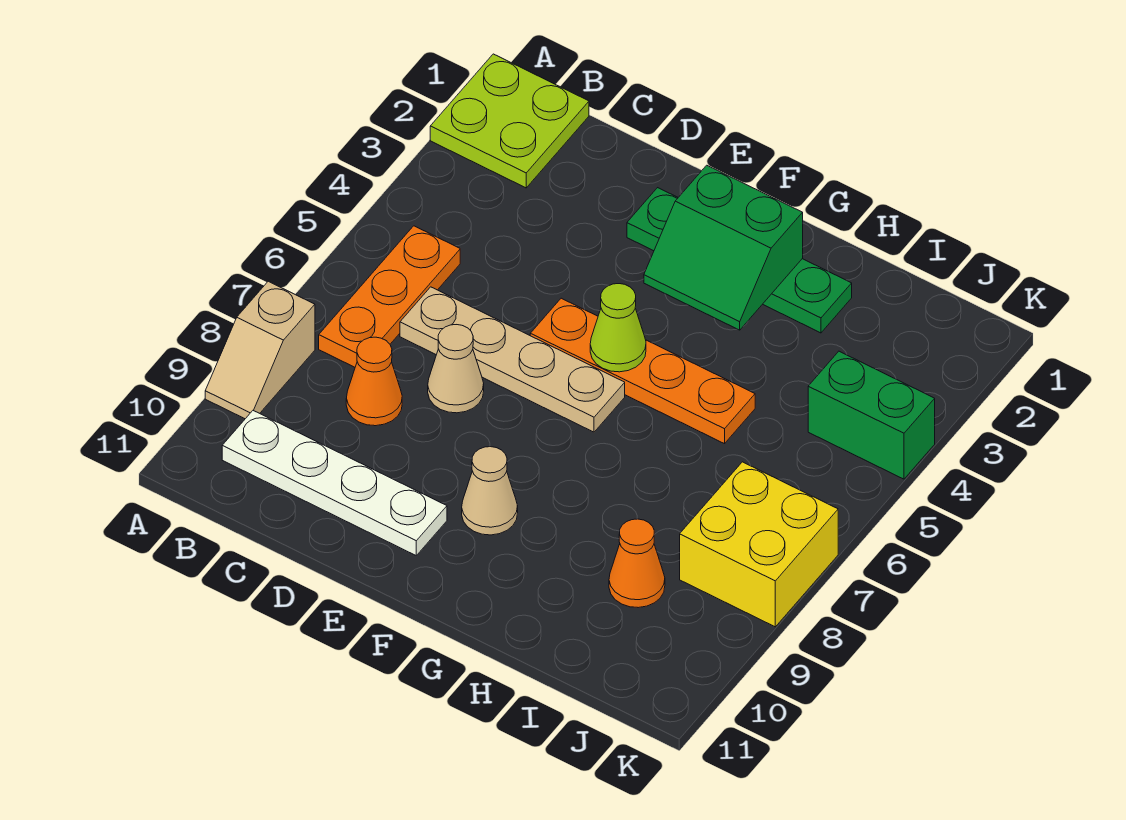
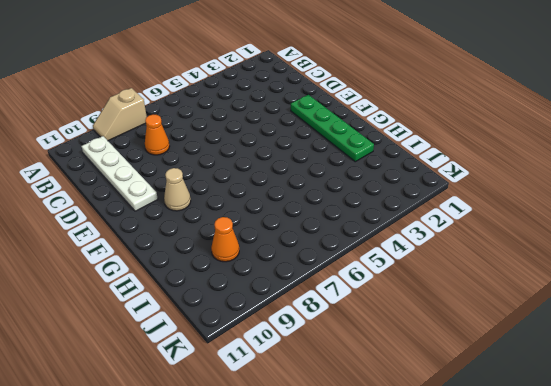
none -> lime 2x2 plate [430,54,589,188]
none -> orange 1x3 plate [319,226,460,367]
none -> tan 1x4 plate [400,287,625,432]

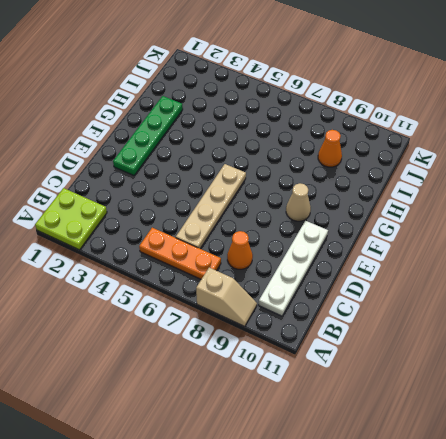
none -> tan 1x1 cone [428,325,484,413]
none -> orange 1x4 plate [530,298,755,444]
none -> green 1x2 brick [808,351,935,479]

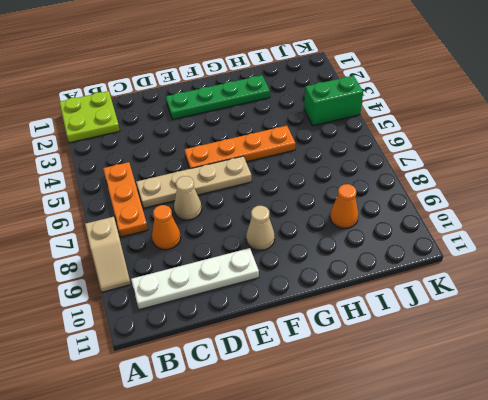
none -> yellow 2x2 brick [680,462,838,627]
none -> green 2x2 slope [644,165,803,330]
none -> lime 1x1 cone [590,284,646,372]

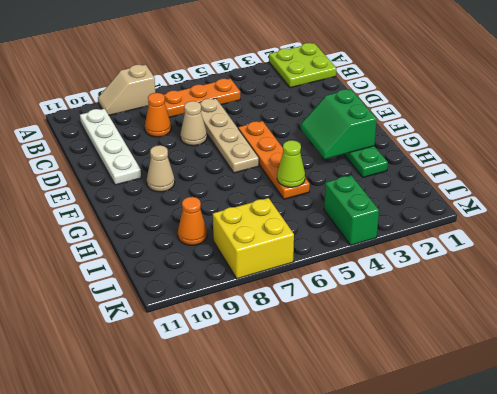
lime 1x1 cone [277,140,305,187] -> lime 1x1 cone moved to [590,284,646,372]

